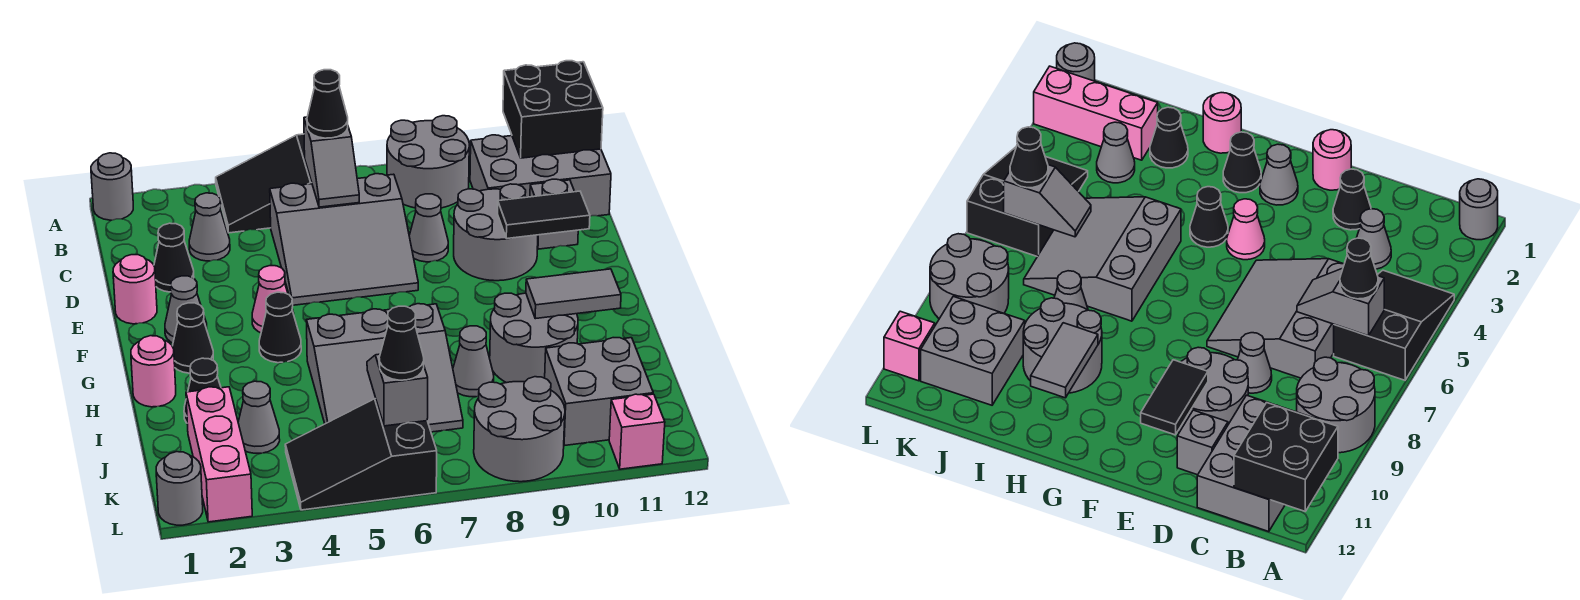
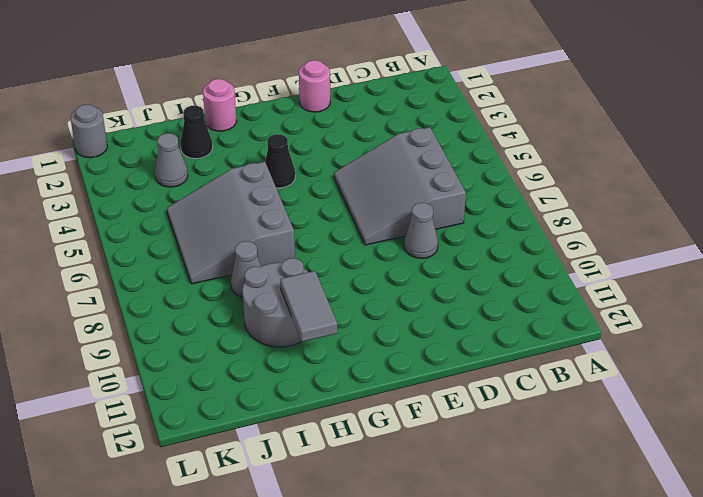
none -> grey 1x1 round brick [91,153,133,220]
none -> black 2x3 slope [216,134,312,233]
none -> grey 2x2 round brick [387,116,469,208]
none -> grey 2x3 brick [470,135,611,216]

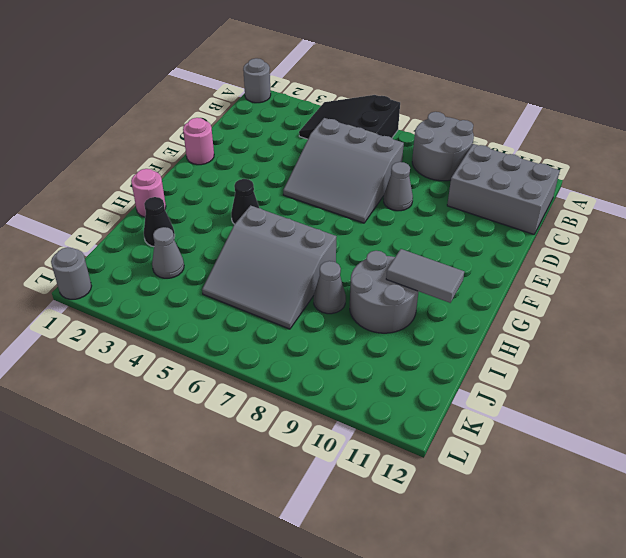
none -> grey 1x1 cone [189,193,230,261]
none -> black 1x1 cone [154,223,194,292]
none -> grey 2x2 round brick [454,184,538,281]
none -> grey 1x1 brick [530,179,578,249]

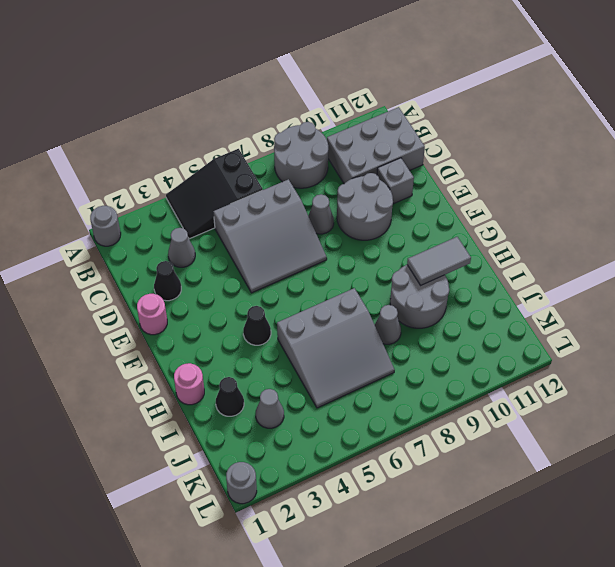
none -> grey 1x1 cone [165,276,207,343]
none -> pink 1x1 cone [252,266,294,333]
none -> black 1x1 cone [172,303,213,373]
none -> pink 1x3 brick [186,387,252,522]

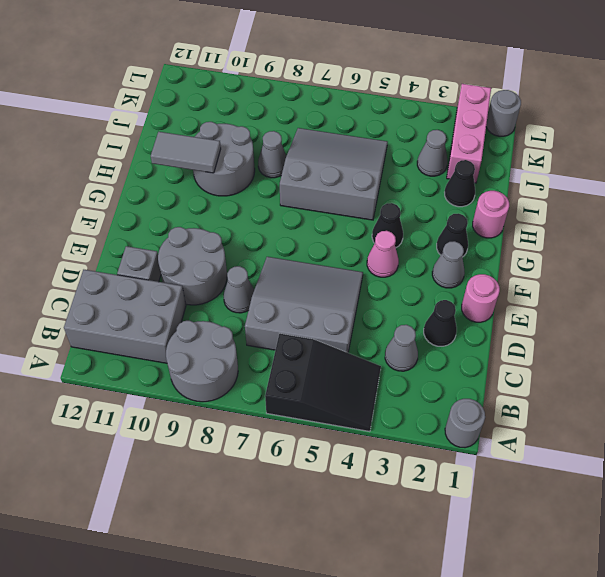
none -> grey 2x2 brick [545,338,653,446]
none -> black 2x3 slope [285,399,437,510]
none -> grey 2x2 round brick [474,377,565,482]
none -> pink 1x1 brick [609,394,665,469]

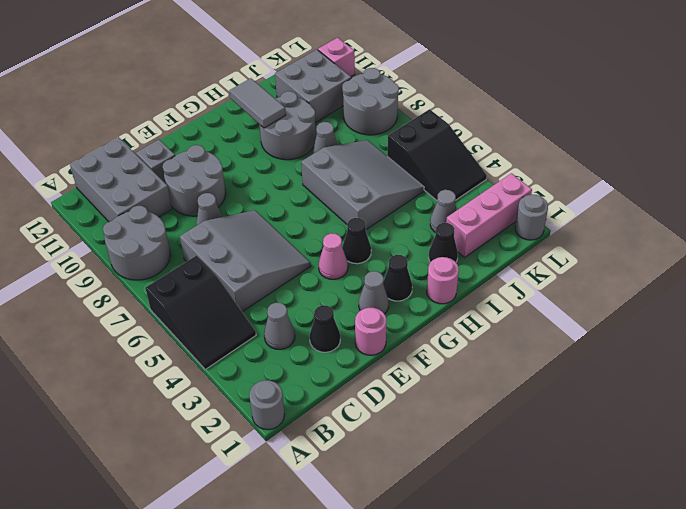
none -> black 2x2 brick [503,61,603,158]
none -> grey 1x2 slope [304,117,359,207]
none -> black 1x2 tile [498,191,590,239]
none -> grey 1x2 slope [367,354,428,426]

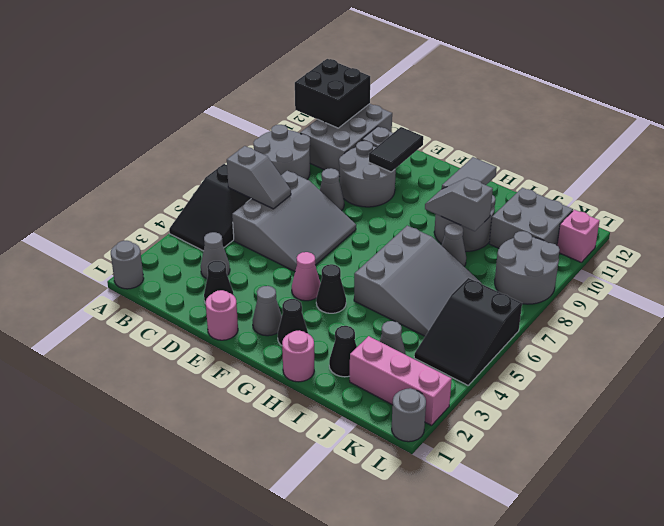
grey 1x2 slope [425,177,493,231] -> grey 1x2 slope moved to [367,354,428,426]
none -> black 1x1 cone [307,70,348,138]
none -> black 1x1 cone [379,306,424,380]

